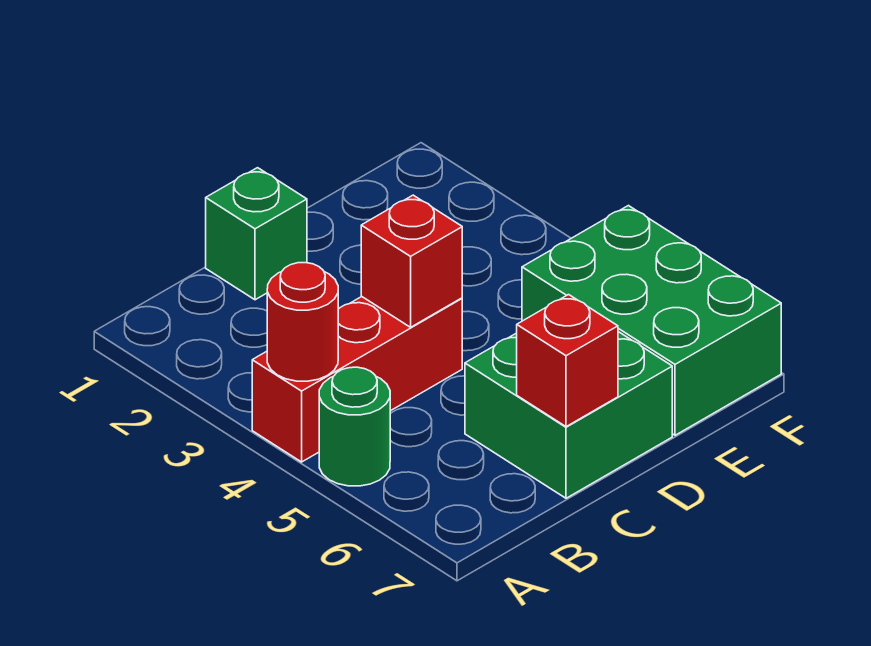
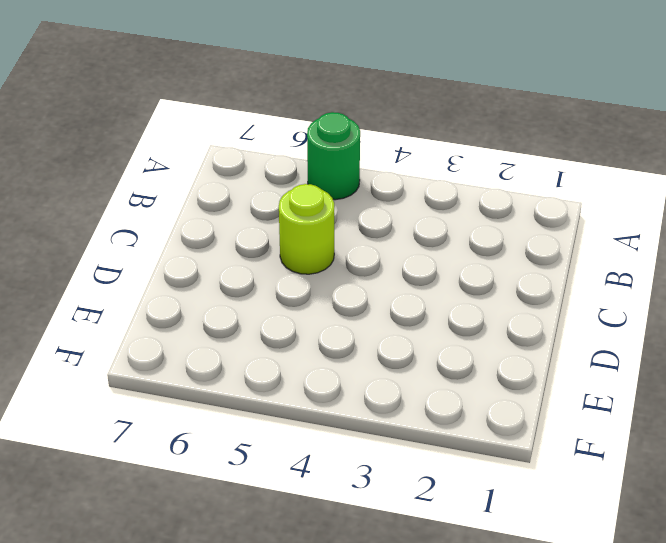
lime 1x1 round brick [279,184,334,274] -> none
none -> red 1x3 brick [252,296,462,462]
none -> green 1x1 brick [206,168,307,300]

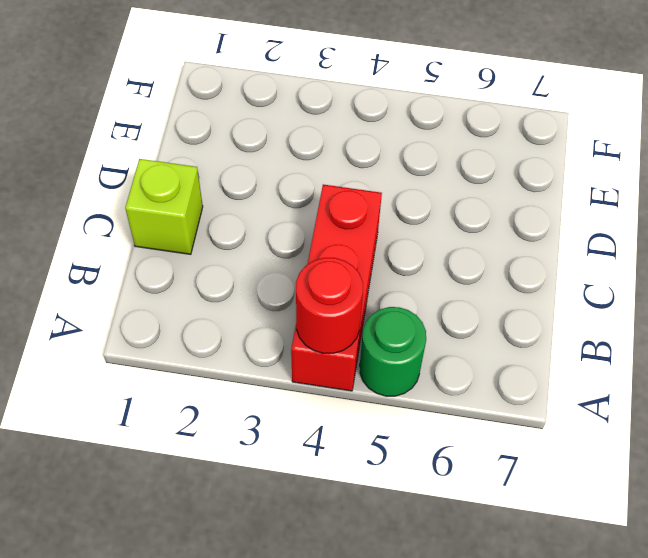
lime 1x1 brick [125,159,203,254] -> green 1x1 brick [206,168,307,300]
none -> green 2x2 brick [465,332,672,498]
none -> green 2x3 brick [522,206,781,435]

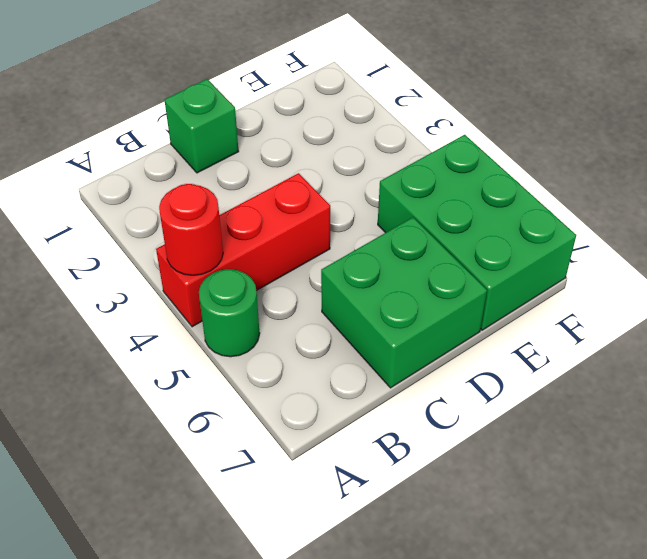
none -> red 1x1 brick [361,195,462,327]
none -> red 1x1 brick [517,295,618,427]

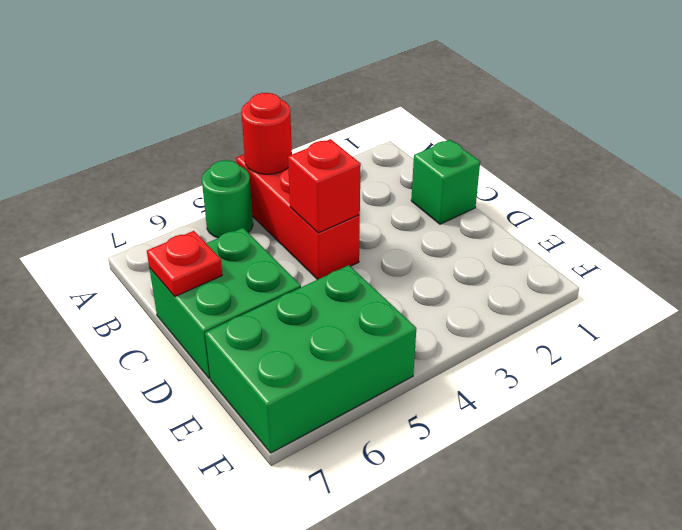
red 1x1 plate [147,231,222,296] -> red 1x1 brick [517,295,618,427]

